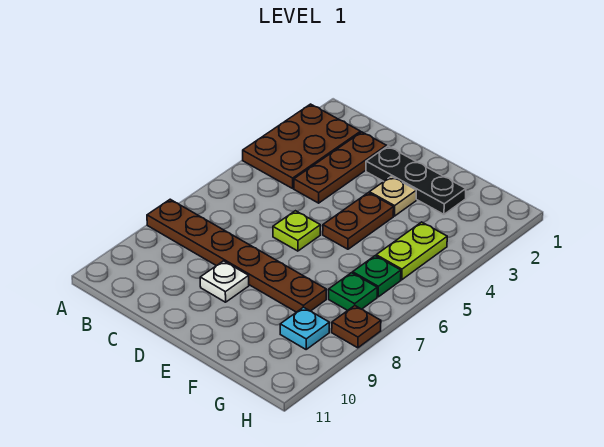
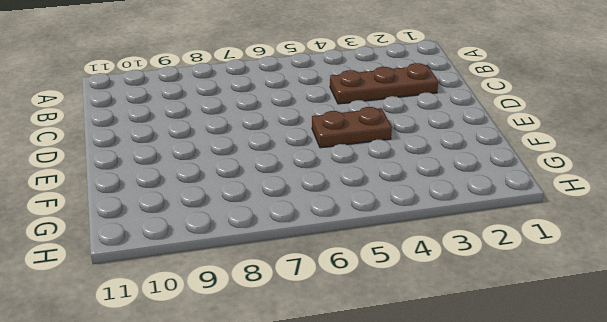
none -> brown 2x3 plate [243,104,361,188]
none -> brown 1x6 plate [147,199,326,312]
none -> black 1x3 plate [366,146,466,214]

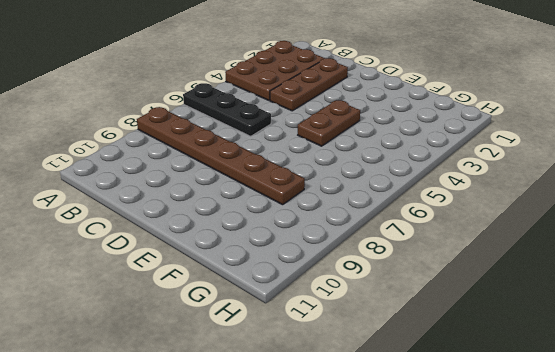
black 1x3 plate [183,83,271,136] -> black 1x3 plate moved to [366,146,466,214]
none -> lime 1x1 plate [273,211,320,251]
none -> white 1x1 plate [200,261,249,302]
none -> tan 1x1 plate [369,176,416,216]

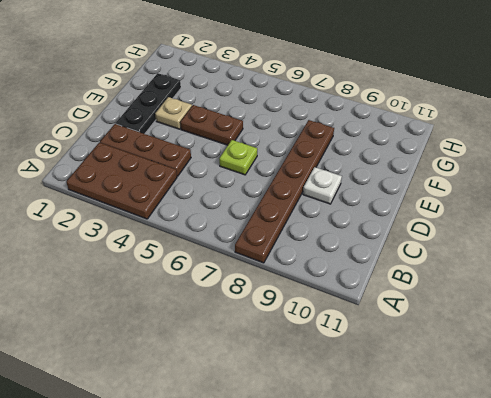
none -> lime 1x2 plate [376,222,447,280]
none -> green 1x1 plate [353,256,401,297]
none -> green 1x1 plate [329,273,377,310]

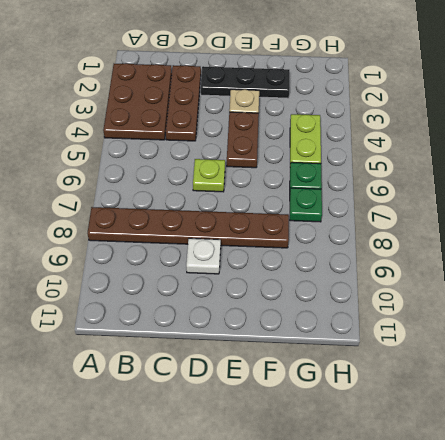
none -> cyan 1x1 plate [280,307,329,349]
none -> brown 1x1 plate [332,306,381,348]

